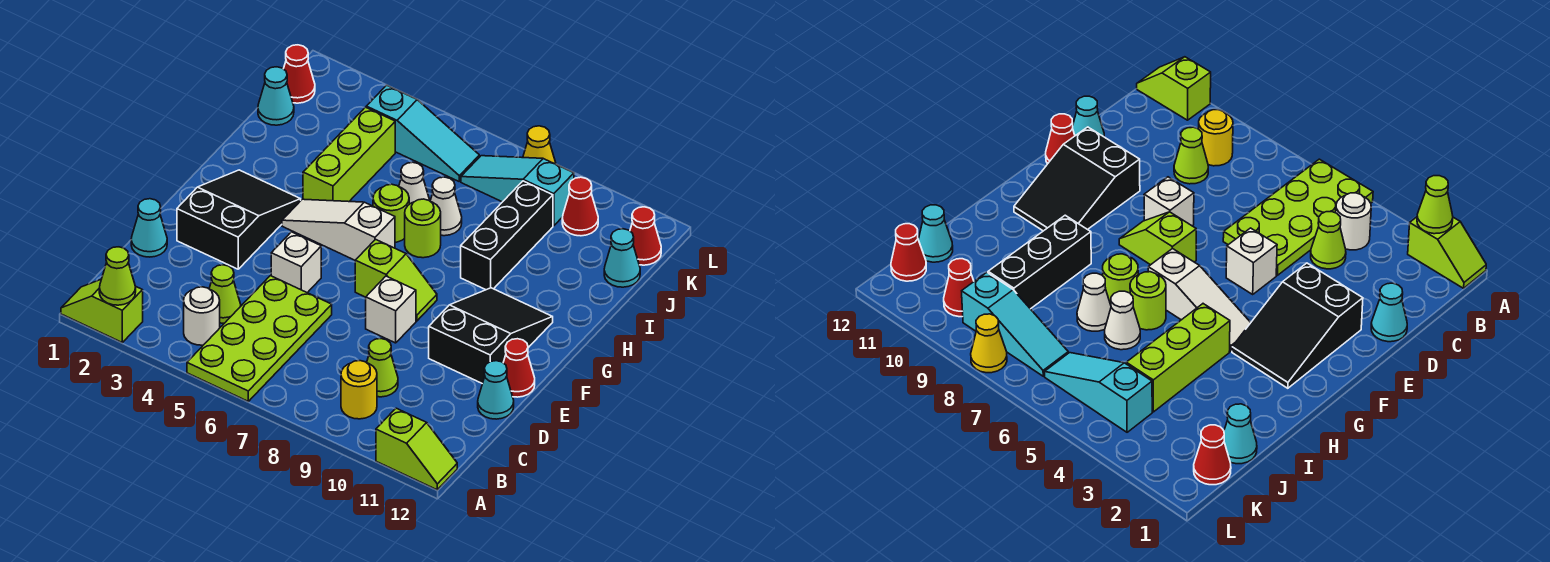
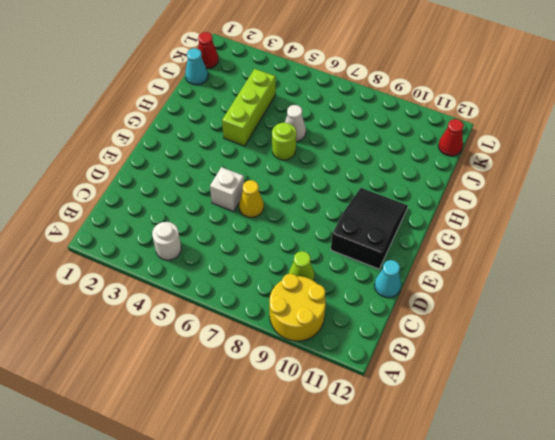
yellow 2x2 round brick [270,274,326,341] -> yellow 1x1 round brick [341,361,377,419]
yellow 1x1 cone [239,180,264,218] -> yellow 1x1 cone moved to [523,126,556,164]
none -> lime 1x2 slope [61,280,143,342]
none -> lime 2x4 plate [187,276,332,401]
none -> lime 1x2 slope [376,408,457,490]
none -> lime 1x1 cone [209,265,241,323]

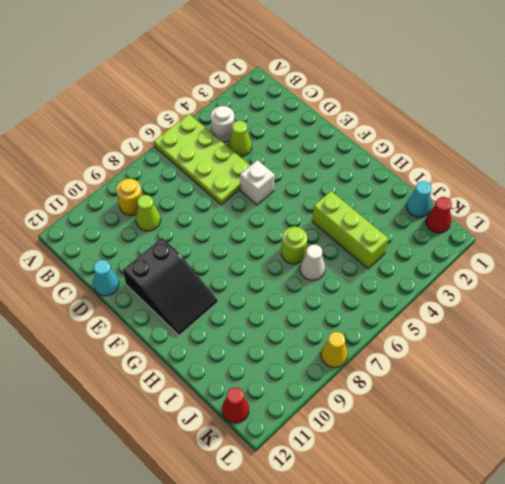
none -> lime 1x2 slope [61,280,143,342]
none -> lime 1x2 slope [376,408,457,490]
none -> cyan 1x1 cone [131,199,167,257]
none -> black 2x3 slope [177,170,301,269]

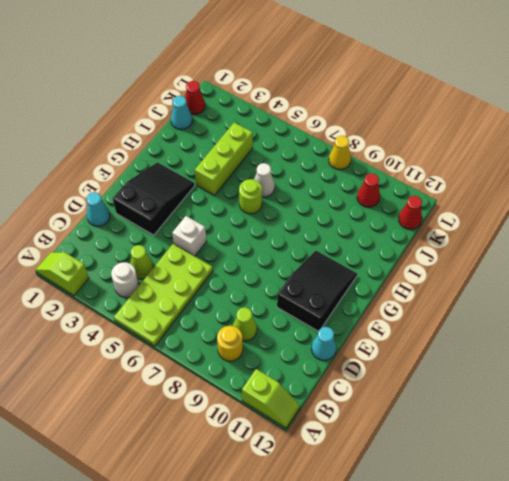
none -> white 1x1 brick [366,276,416,343]
none -> red 1x1 cone [503,339,535,397]
none -> lime 1x2 slope [355,239,437,321]
none -> white 1x3 slope [282,199,395,260]

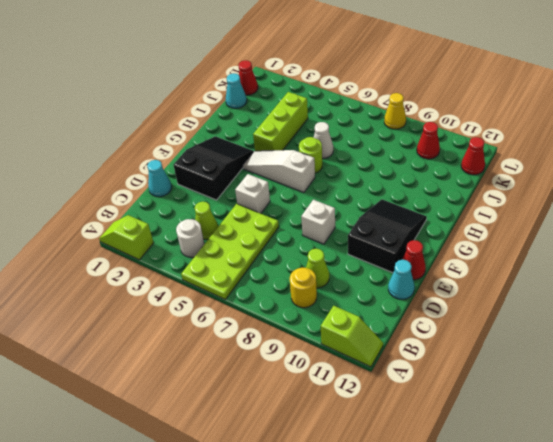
none -> lime 1x2 slope [355,239,437,321]
none -> lime 1x1 round brick [405,199,441,258]
none -> black 1x3 brick [461,181,553,290]
none -> white 1x1 cone [430,177,462,236]

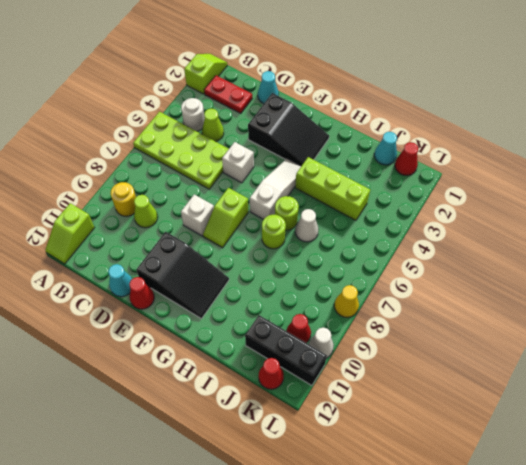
red 1x2 plate [204,75,252,113] -> none
black 1x3 brick [245,315,327,386] -> black 1x3 brick moved to [461,181,553,290]
white 1x1 cone [309,327,334,358] -> white 1x1 cone moved to [430,177,462,236]
none -> cyan 1x1 cone [604,229,640,287]
none -> cyan 1x3 slope [366,85,479,181]
none -> cyan 1x3 slope [461,156,574,226]
none -> lime 1x1 cone [99,247,136,305]

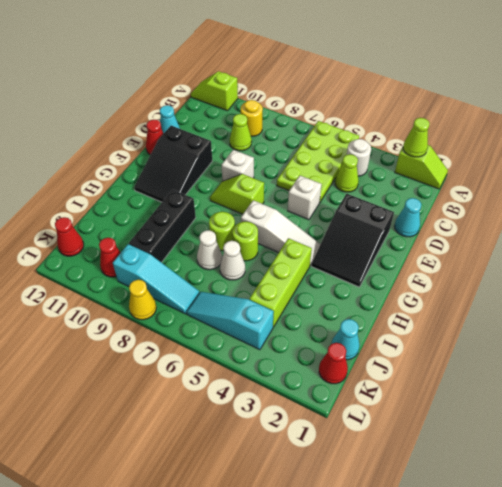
none -> cyan 1x1 cone [604,229,640,287]

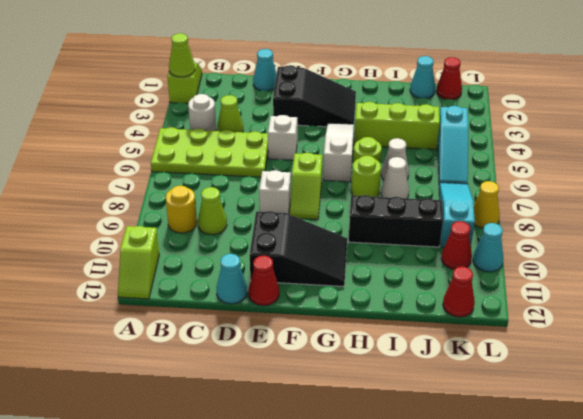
cyan 1x1 cone [473,223,503,272] -> cyan 1x1 cone moved to [604,229,640,287]

